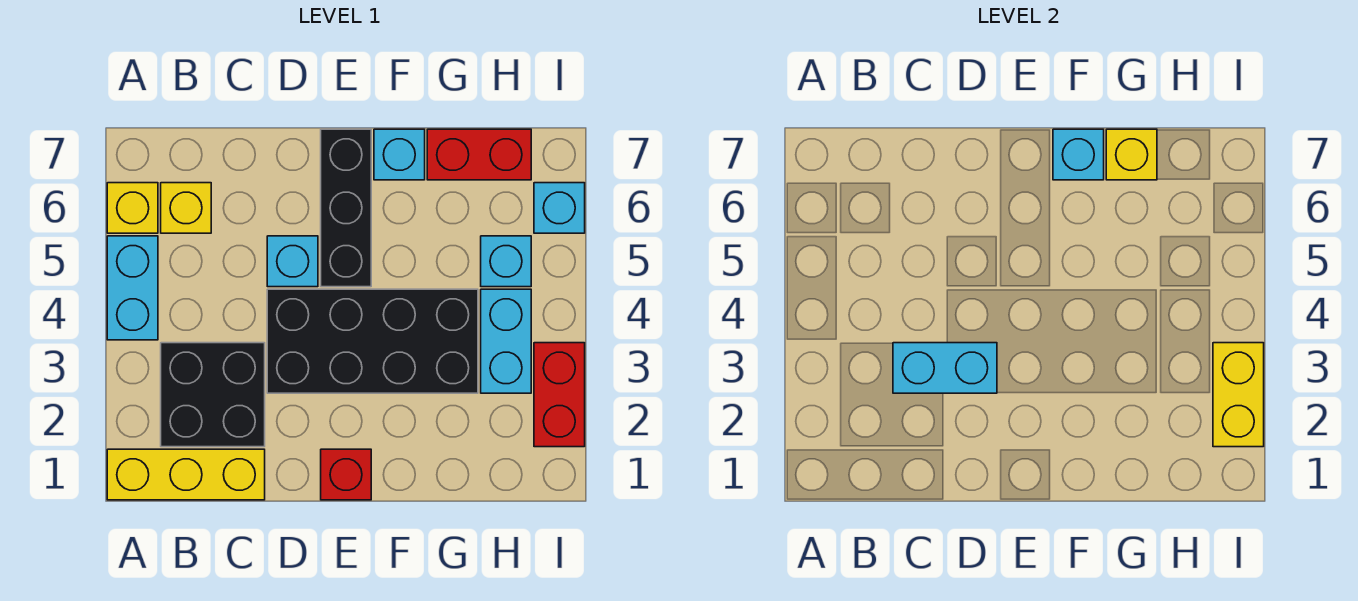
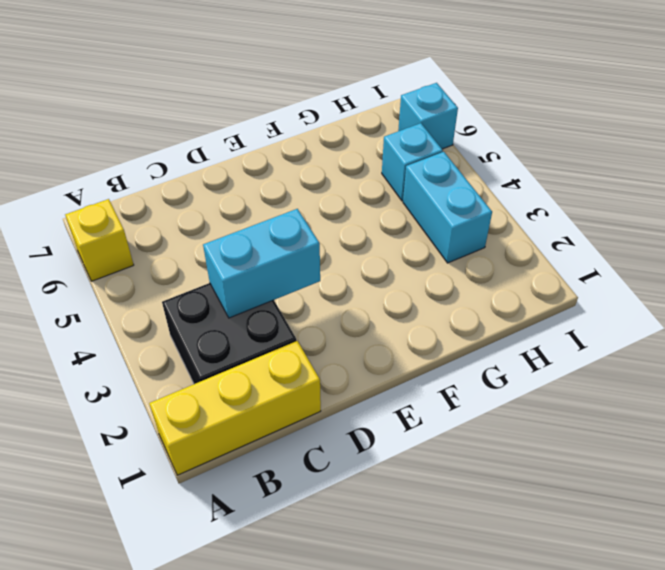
none -> cyan 1x2 brick [107,236,158,340]
none -> yellow 1x1 brick [161,183,211,233]
none -> black 2x4 brick [267,289,478,393]

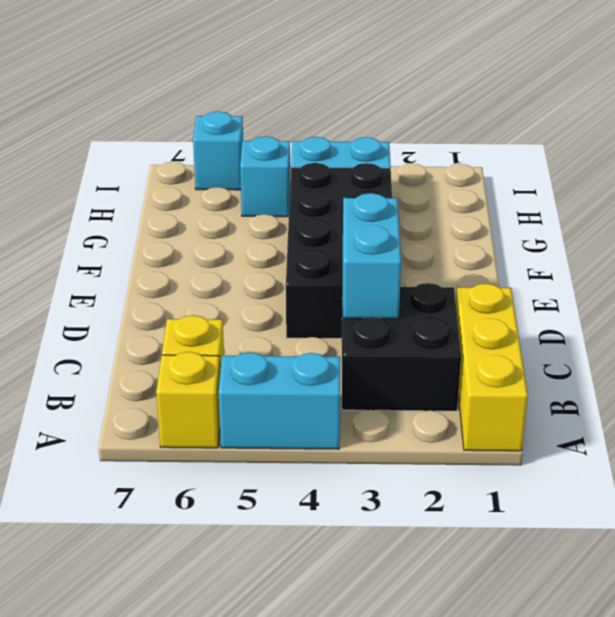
none -> cyan 1x1 brick [267,236,318,287]
none -> red 1x1 brick [321,449,371,500]
none -> black 1x3 brick [321,129,371,287]

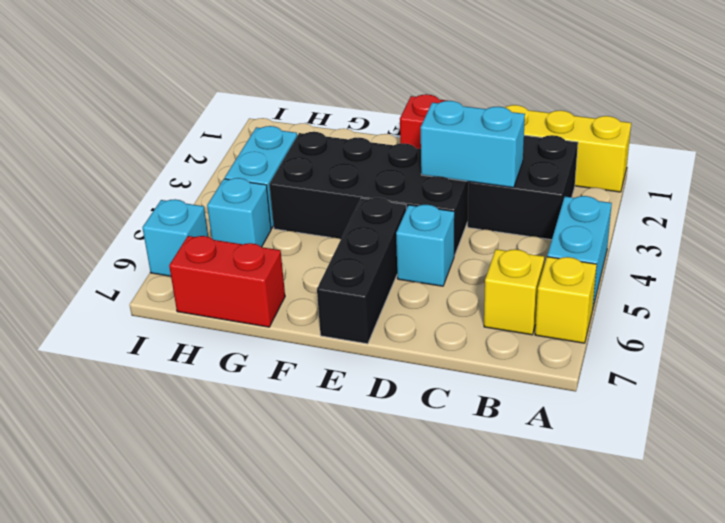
none -> cyan 1x1 brick [374,129,425,180]
none -> red 1x2 brick [534,343,585,447]
none -> cyan 1x1 brick [1053,129,1104,180]

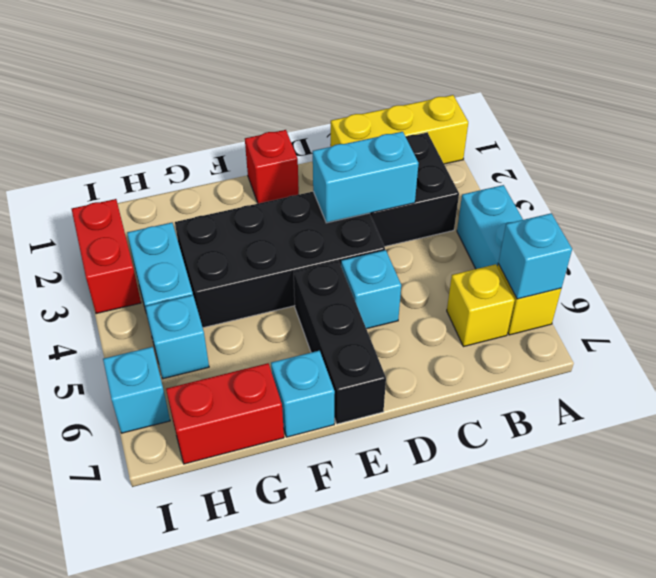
cyan 1x1 brick [498,213,572,299] -> cyan 1x1 brick moved to [1053,129,1104,180]
none -> yellow 1x1 brick [1106,129,1157,180]
none -> yellow 1x2 brick [1213,343,1264,447]

